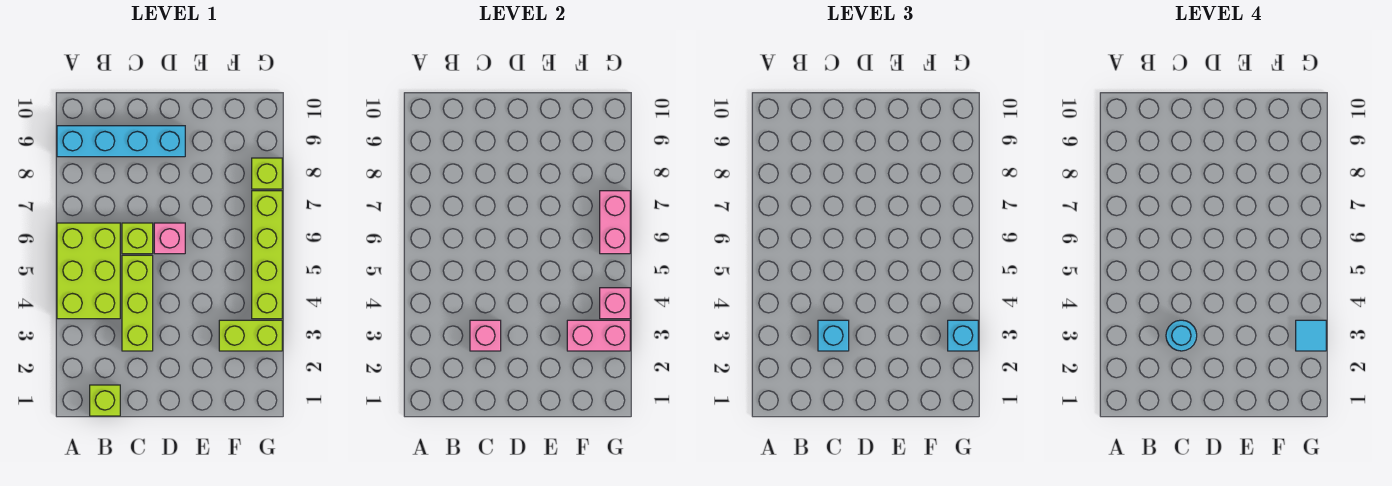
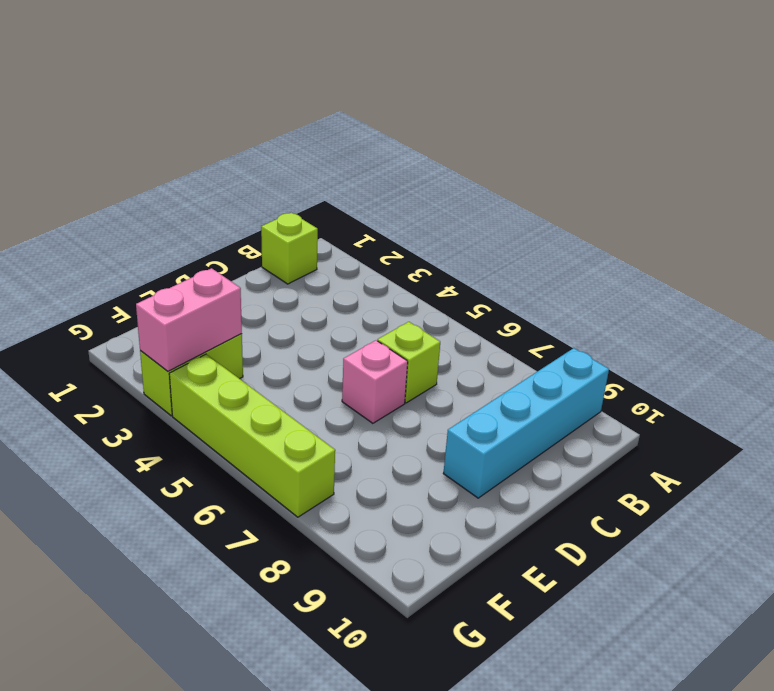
none -> lime 2x3 brick [57,223,120,319]
none -> lime 1x3 brick [122,255,153,351]
none -> lime 1x1 brick [252,158,282,189]

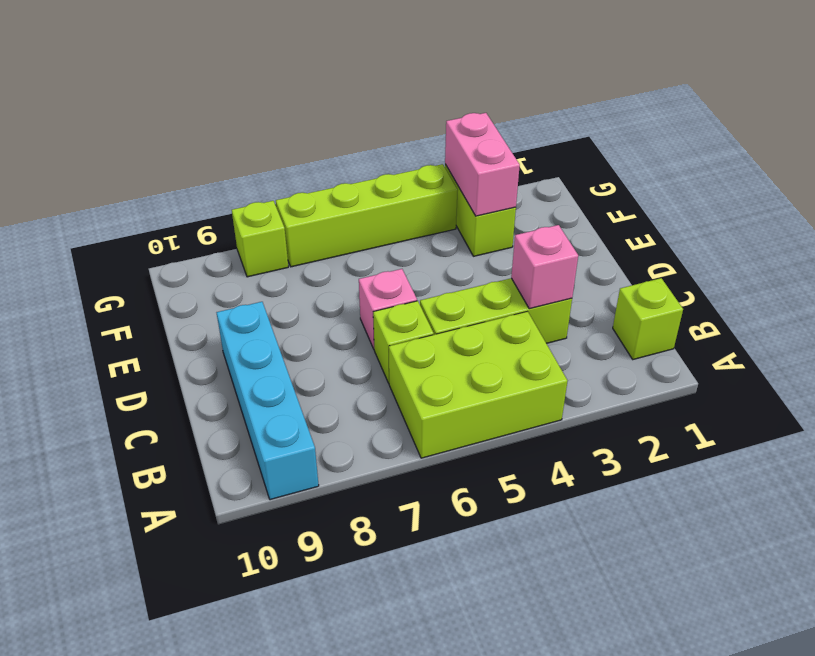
none -> pink 1x1 brick [600,288,630,319]
none -> pink 1x2 brick [600,191,630,254]
none -> cyan 1x1 brick [818,320,849,351]

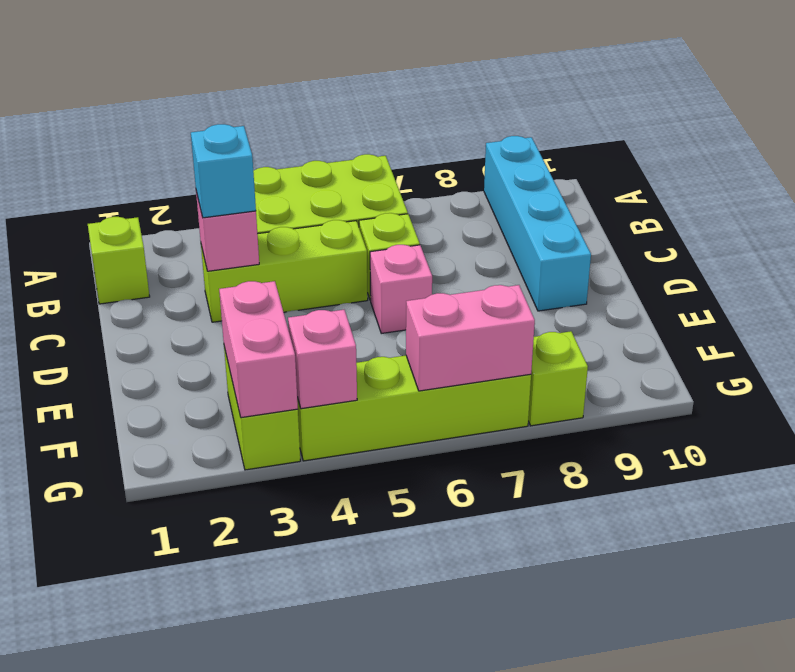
none -> cyan 1x1 brick [948,320,978,351]
none -> cyan 1x1 round brick [1166,320,1197,351]
none -> cyan 1x1 tile [1296,320,1326,351]

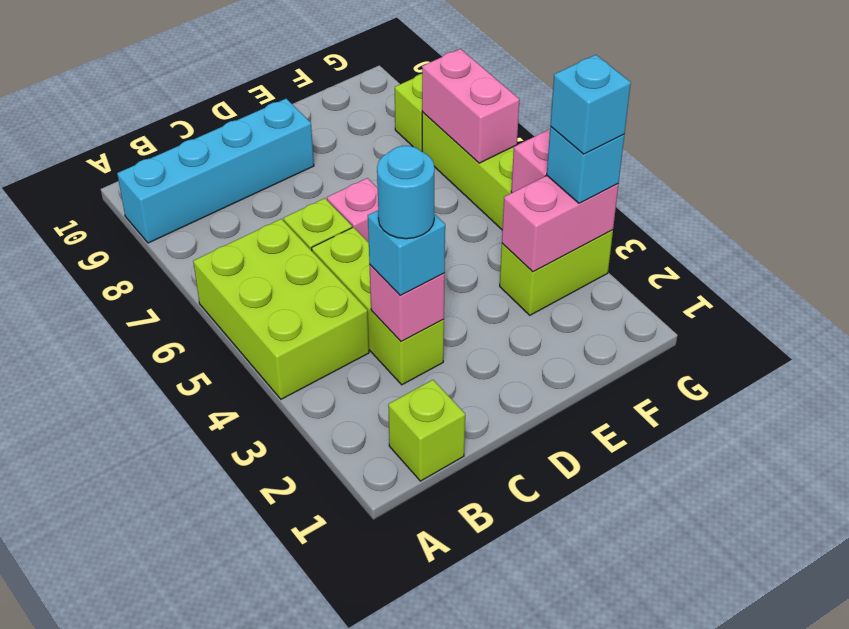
cyan 1x1 brick [550,55,631,154] -> cyan 1x1 tile [1296,320,1326,351]

